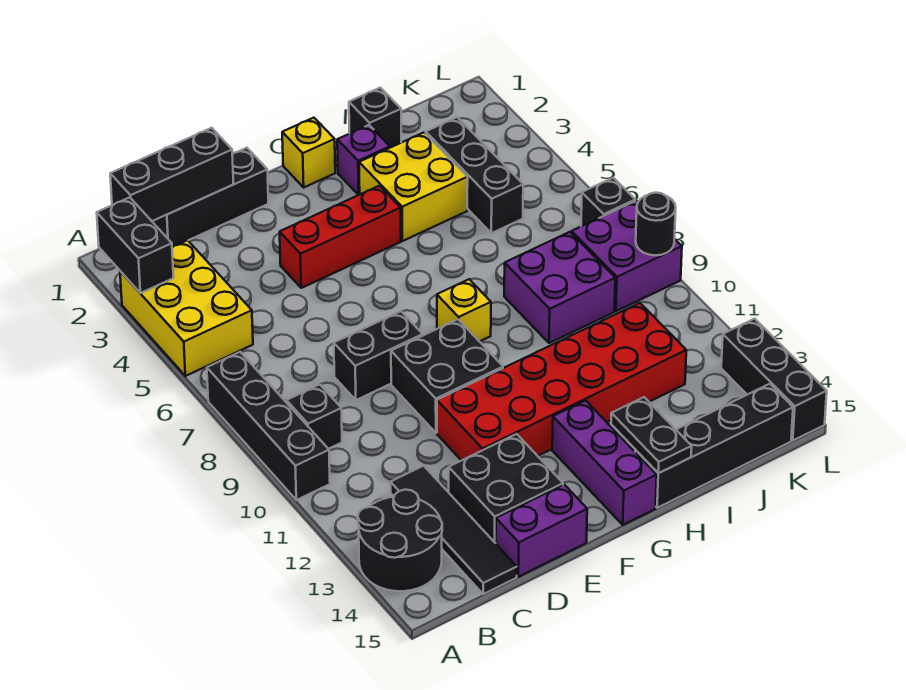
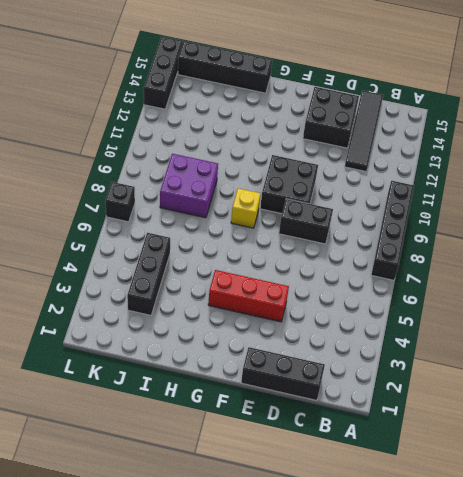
none -> yellow 2x3 brick [120,240,253,376]
none -> black 2x2 round brick [358,490,442,591]
none -> black 1x1 brick [287,385,342,449]

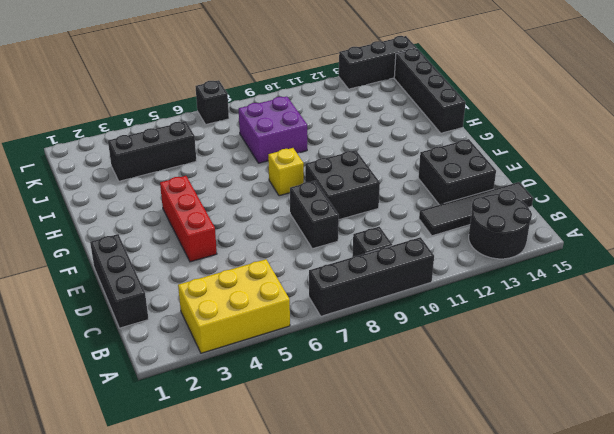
none -> purple 1x2 brick [496,485,587,577]
none -> red 2x6 brick [437,303,686,461]
none -> yellow 1x1 brick [282,118,335,187]

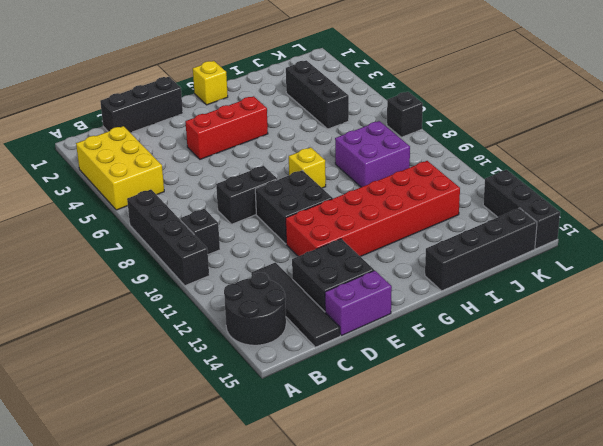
none -> purple 1x3 brick [552,401,657,525]
none -> purple 1x1 brick [337,125,390,195]
none -> yellow 2x2 brick [359,133,468,241]

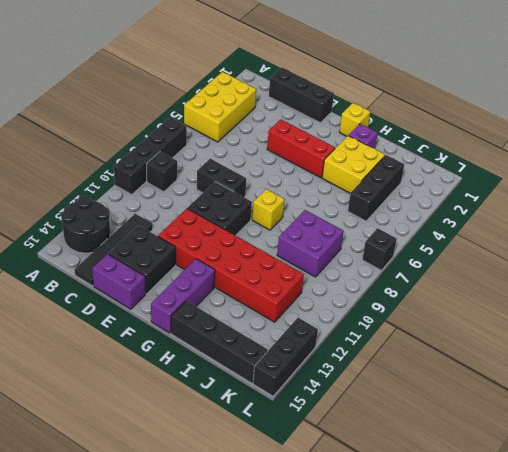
none -> black 1x1 brick [349,88,401,148]
none -> purple 2x2 brick [572,201,682,311]
none -> black 1x2 brick [97,197,174,293]

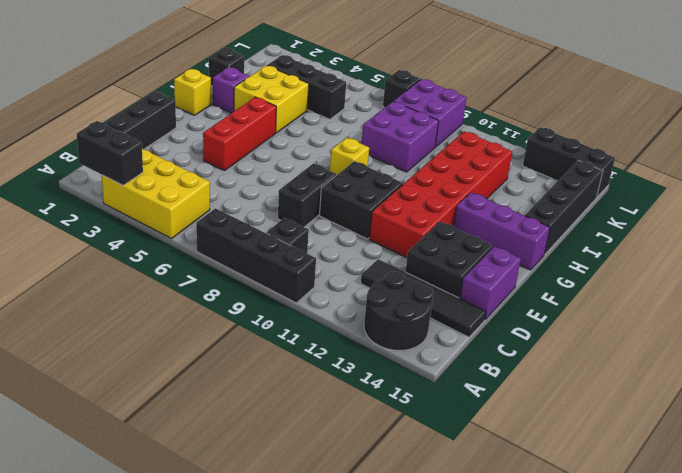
none -> black 1x3 brick [110,128,234,221]
none -> black 1x2 plate [611,397,692,473]
none -> black 1x1 round brick [636,193,676,255]

